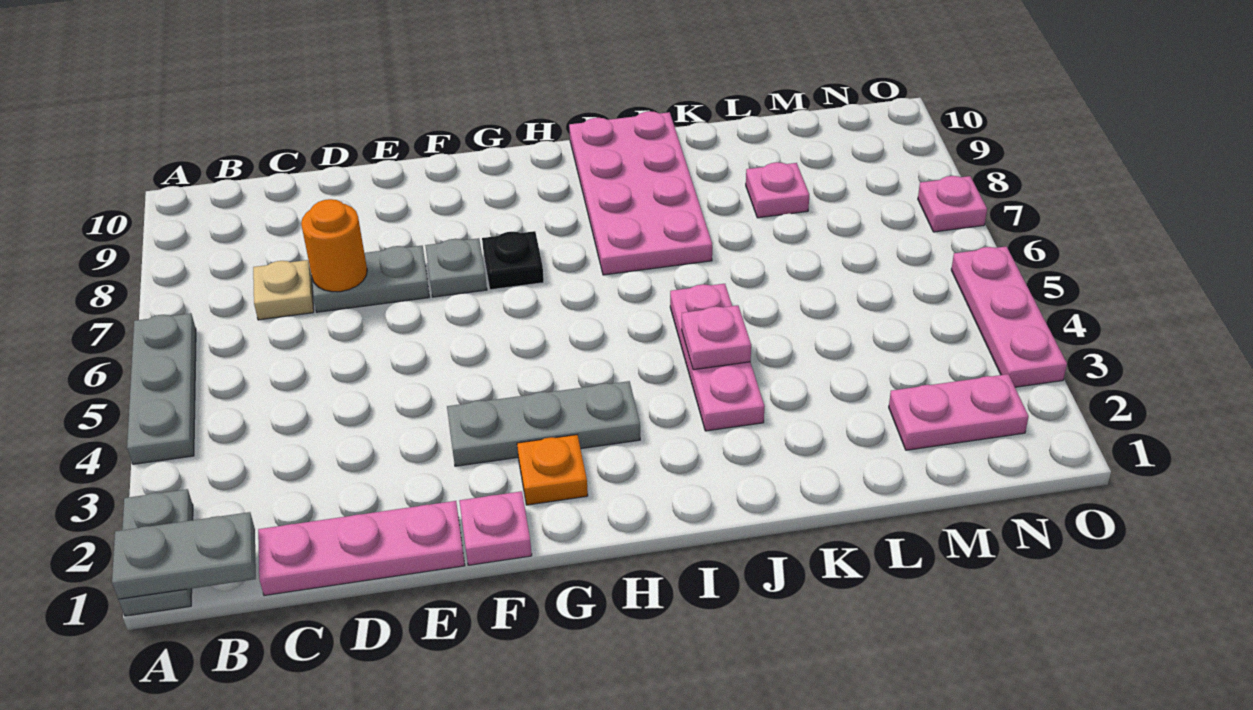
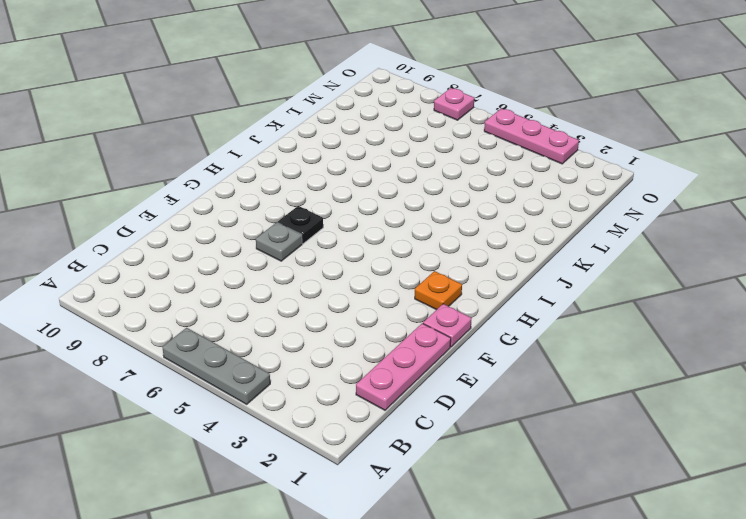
none -> grey 1x2 plate [119,489,193,616]
none -> tan 1x1 plate [253,260,314,320]
none -> grey 1x2 plate [312,246,429,312]

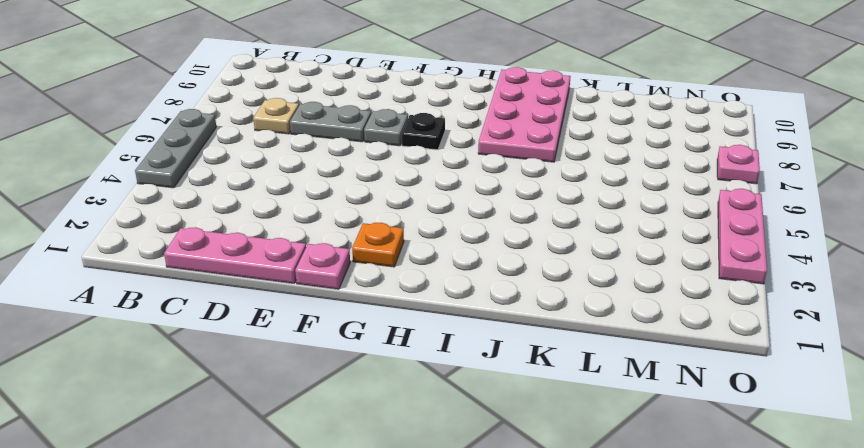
none -> grey 1x2 plate [119,489,193,616]
none -> grey 1x3 plate [447,381,640,466]
none -> pink 1x3 plate [670,284,765,431]

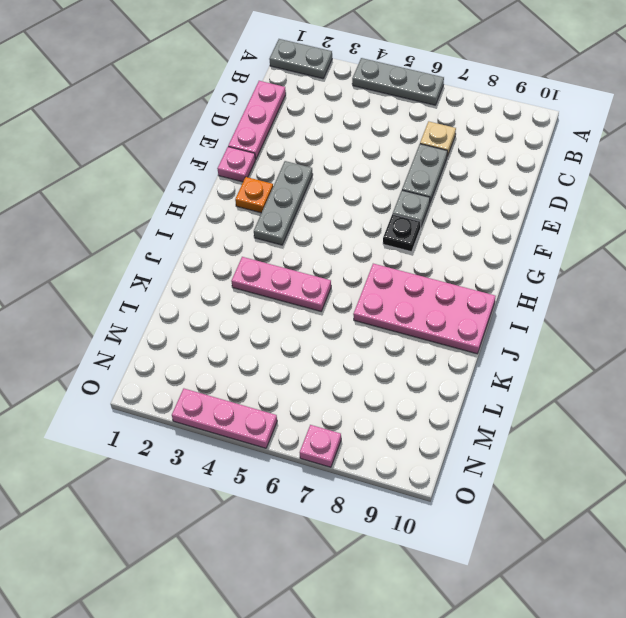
none -> pink 1x1 plate [746,162,809,218]
none -> pink 1x2 plate [889,374,1029,450]
none -> grey 1x2 plate [112,512,256,599]

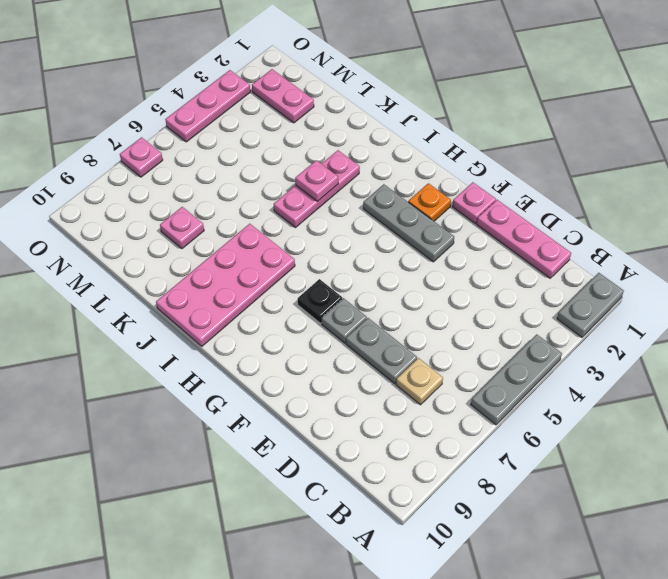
none -> grey 1x2 plate [112,512,256,599]
none -> orange 1x1 round brick [301,199,367,292]

